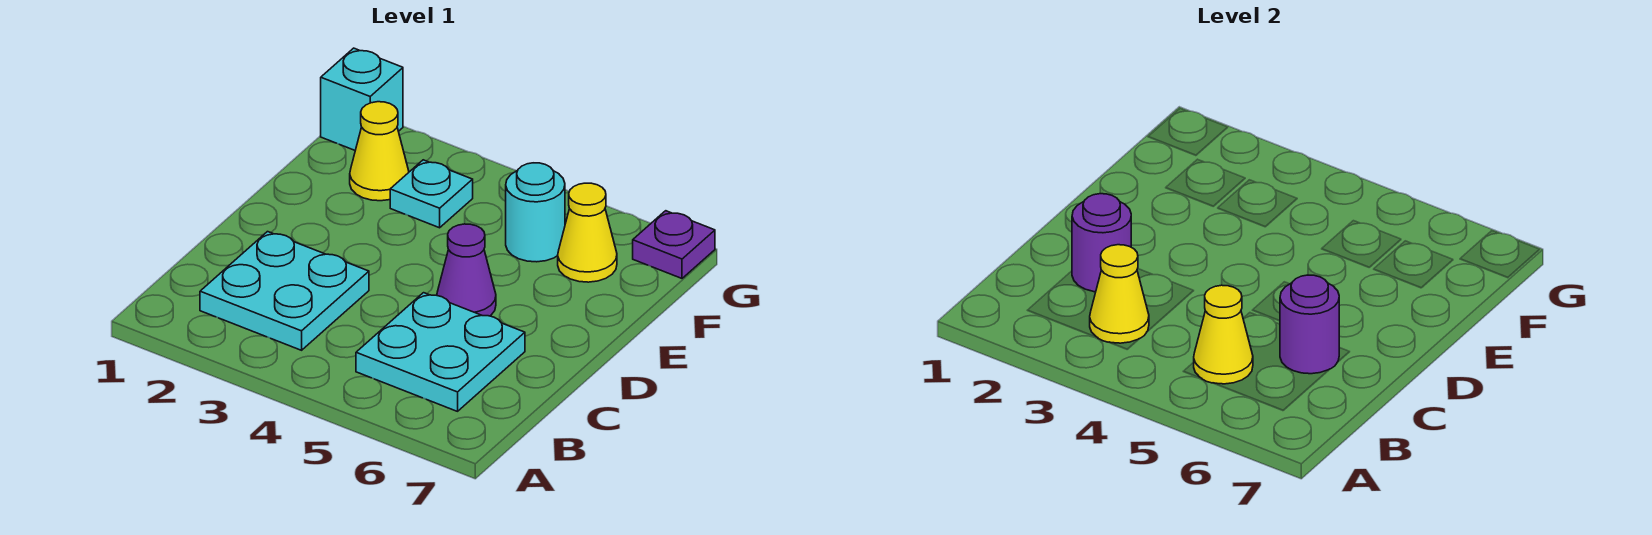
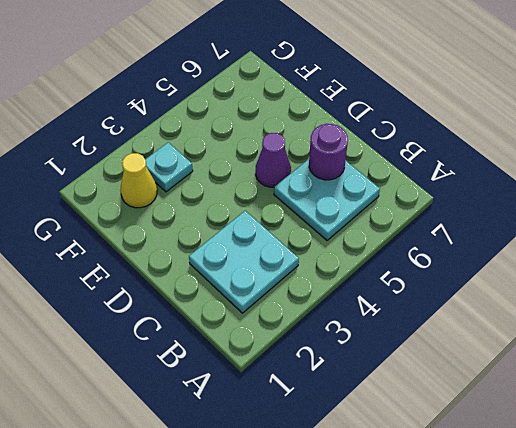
none -> cyan 1x1 round brick [506,163,565,262]
none -> yellow 1x1 cone [558,183,617,282]
none -> cyan 1x1 brick [321,48,403,150]

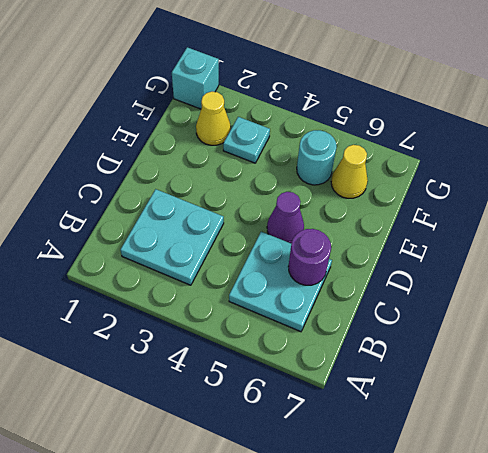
none -> purple 1x1 plate [633,211,715,278]
none -> yellow 1x1 cone [1090,245,1149,343]
none -> yellow 1x1 cone [1194,285,1253,384]

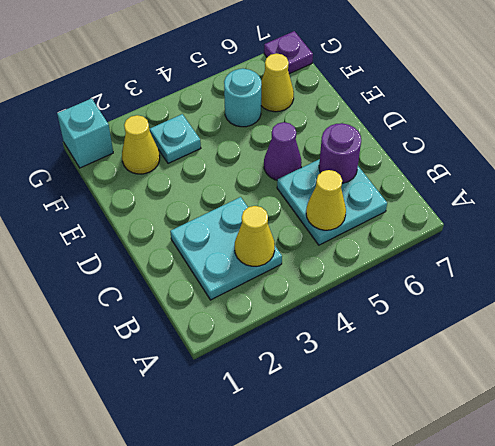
none -> purple 1x1 round brick [1072,194,1131,292]

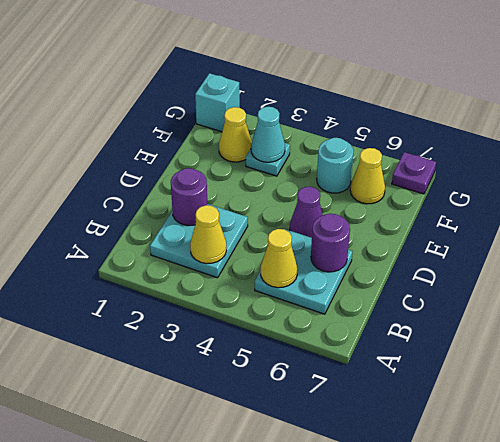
cyan 1x1 cone [251,107,285,162] -> none

